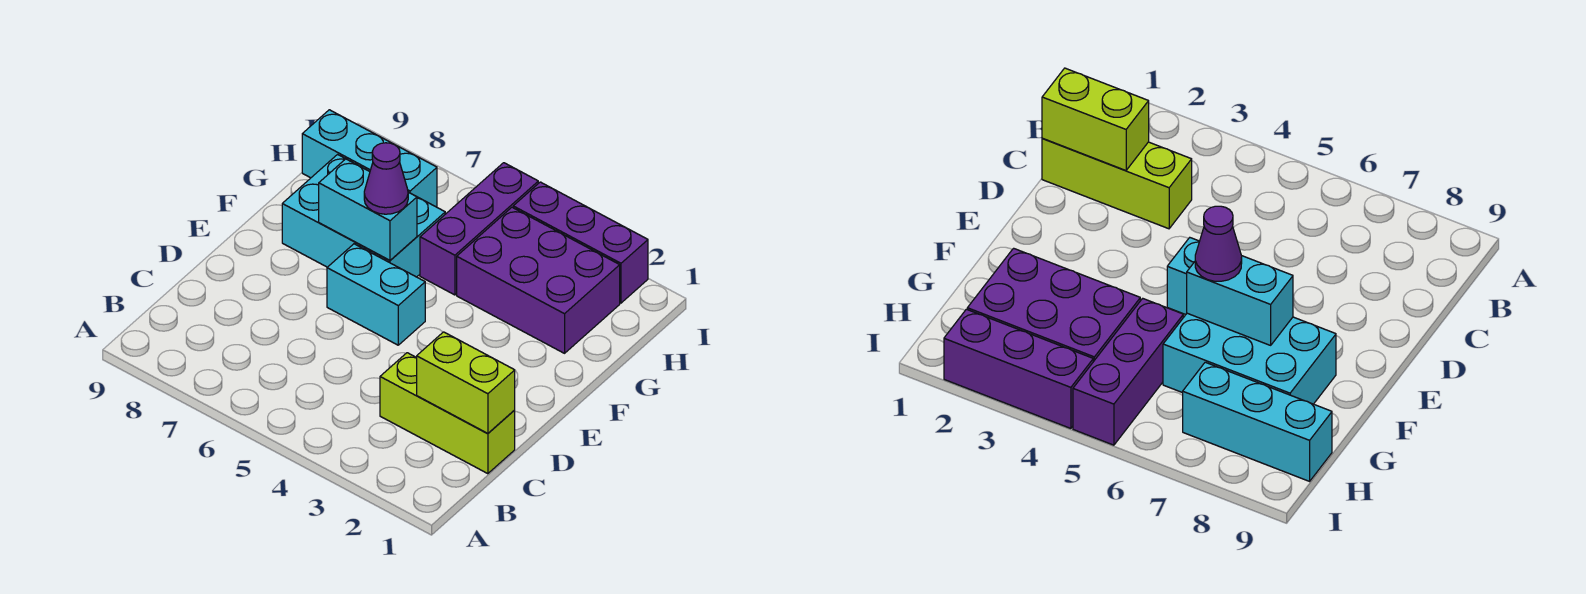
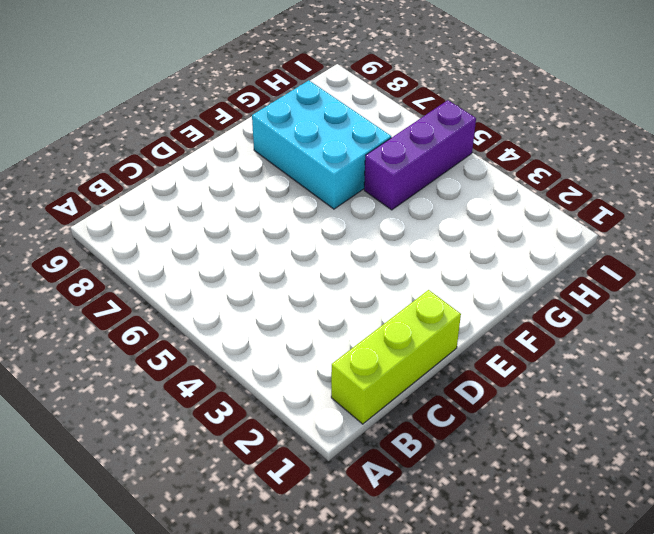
lime 1x3 brick [331,290,461,424] -> lime 1x3 brick turned to [380,353,515,474]
none -> cyan 1x2 brick [327,244,425,345]
none -> purple 2x3 brick [457,207,620,353]

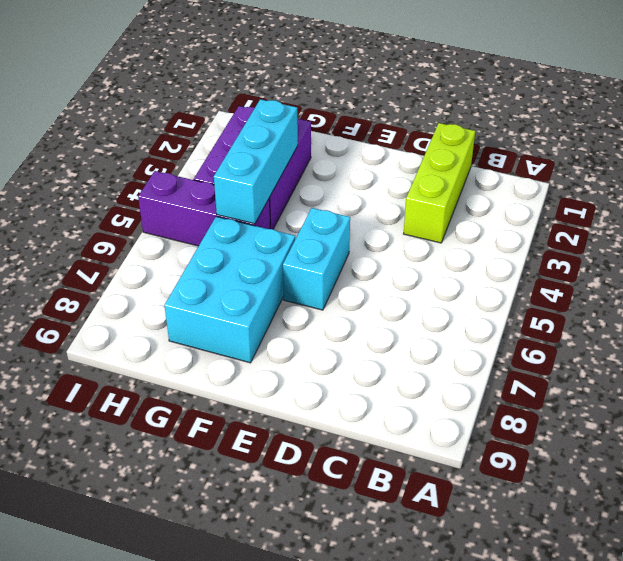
cyan 1x3 brick [214,99,298,224] -> cyan 1x3 brick moved to [302,110,437,207]
none -> purple 1x3 brick [513,182,648,303]
none -> lime 1x2 brick [417,332,515,434]

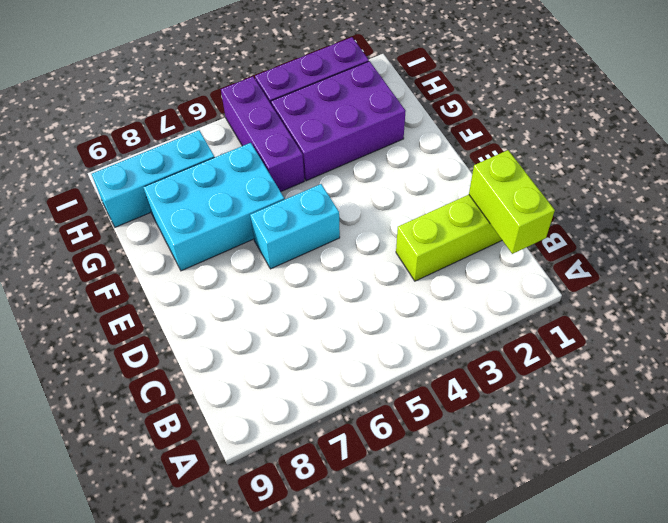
lime 1x2 brick [469,150,555,254] -> lime 1x2 brick turned to [417,332,515,434]
none -> cyan 1x2 brick [319,159,417,260]
none -> purple 1x1 cone [364,143,408,214]

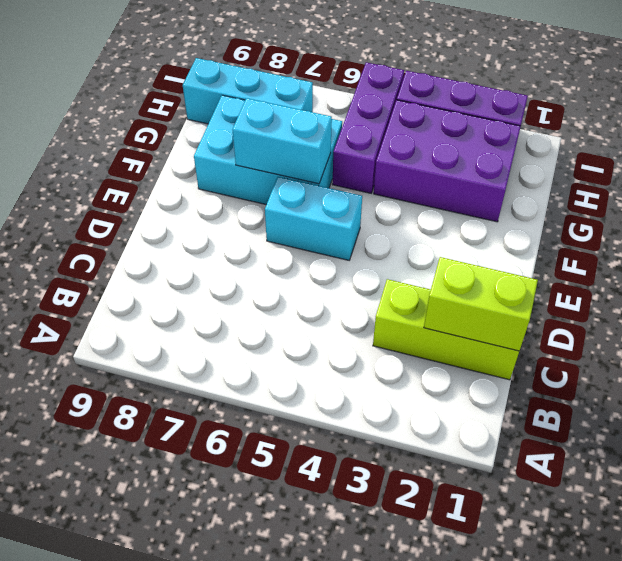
none -> purple 1x1 cone [364,143,408,214]

